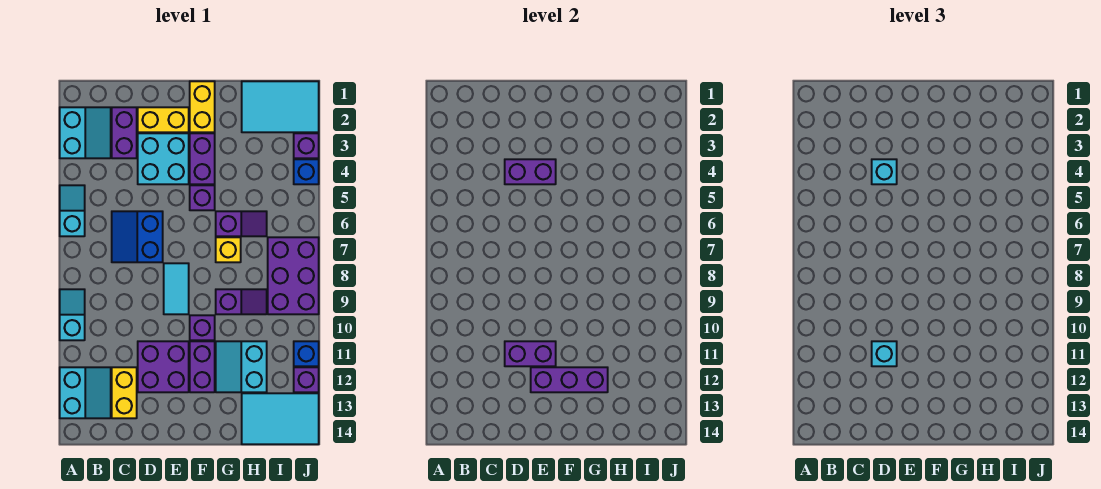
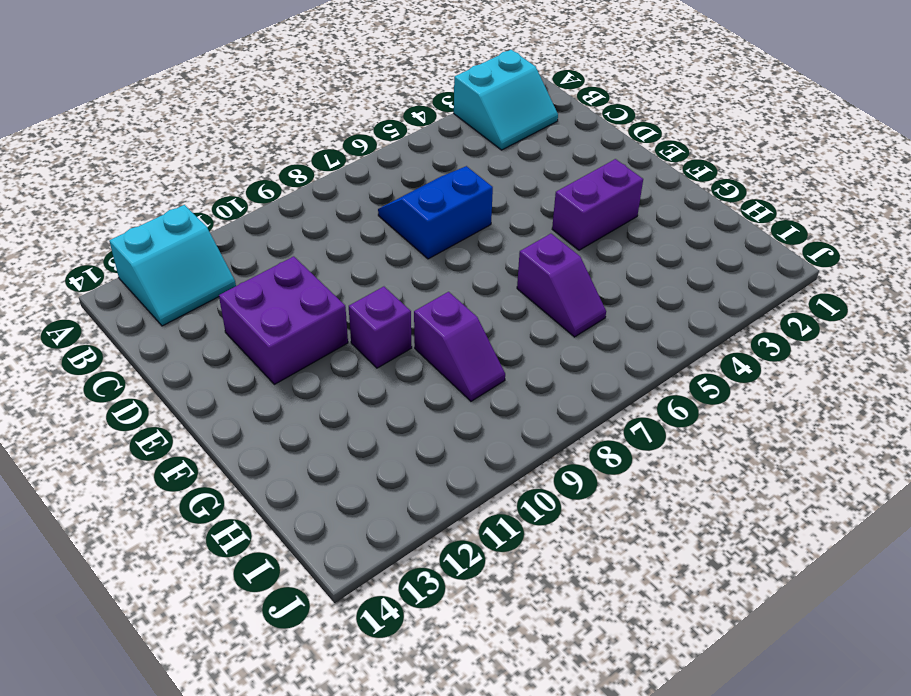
none -> cyan 1x2 slope [60,185,85,236]
none -> cyan 1x2 slope [60,289,85,340]
none -> purple 1x2 brick [112,107,137,158]
none -> yellow 1x2 brick [112,367,137,418]

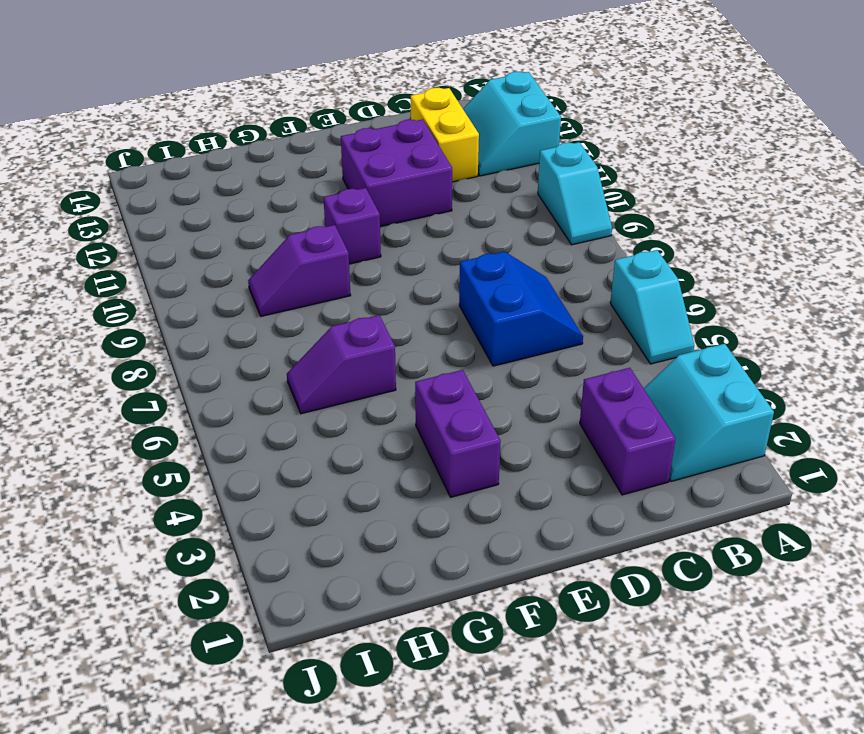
none -> yellow 1x2 brick [138,107,189,132]
none -> cyan 2x2 brick [138,133,189,184]
none -> cyan 1x2 tile [164,263,189,314]
none -> yellow 1x2 brick [190,81,215,132]

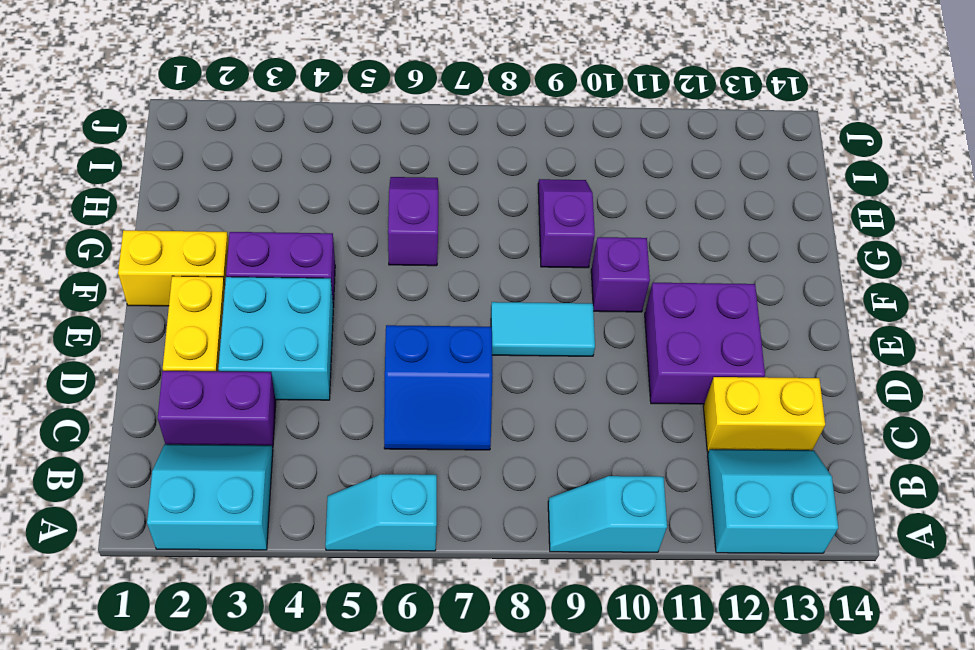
none -> purple 1x1 brick [190,185,215,210]
none -> purple 1x2 brick [190,341,215,392]
none -> yellow 1x1 brick [216,237,241,262]
none -> cyan 2x2 slope [216,341,267,392]

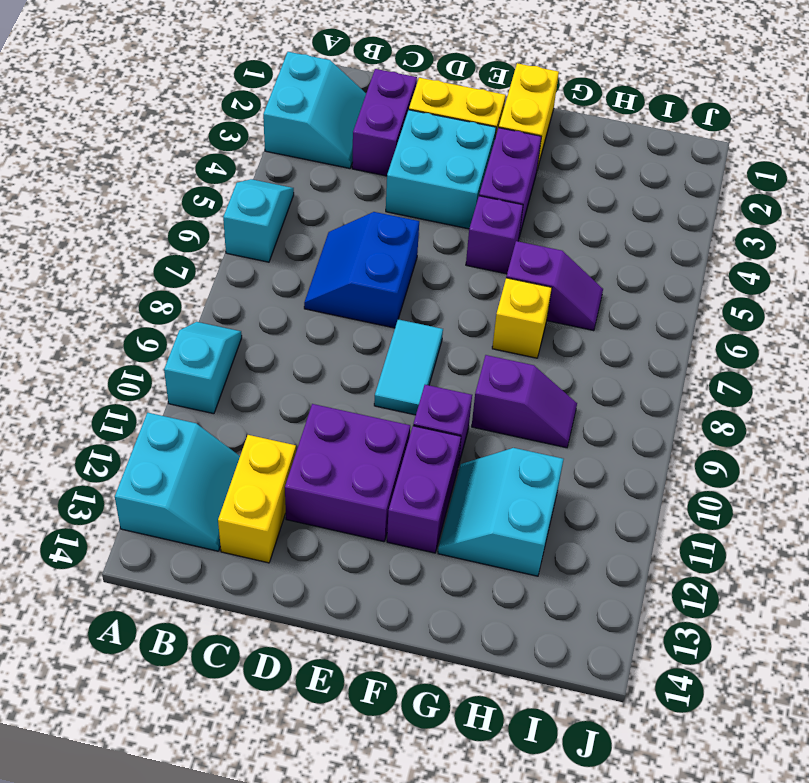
none -> cyan 2x3 tile [242,81,319,132]
none -> cyan 2x3 tile [242,393,319,444]
none -> purple 2x3 brick [268,237,319,314]
none -> purple 1x1 brick [294,133,319,158]

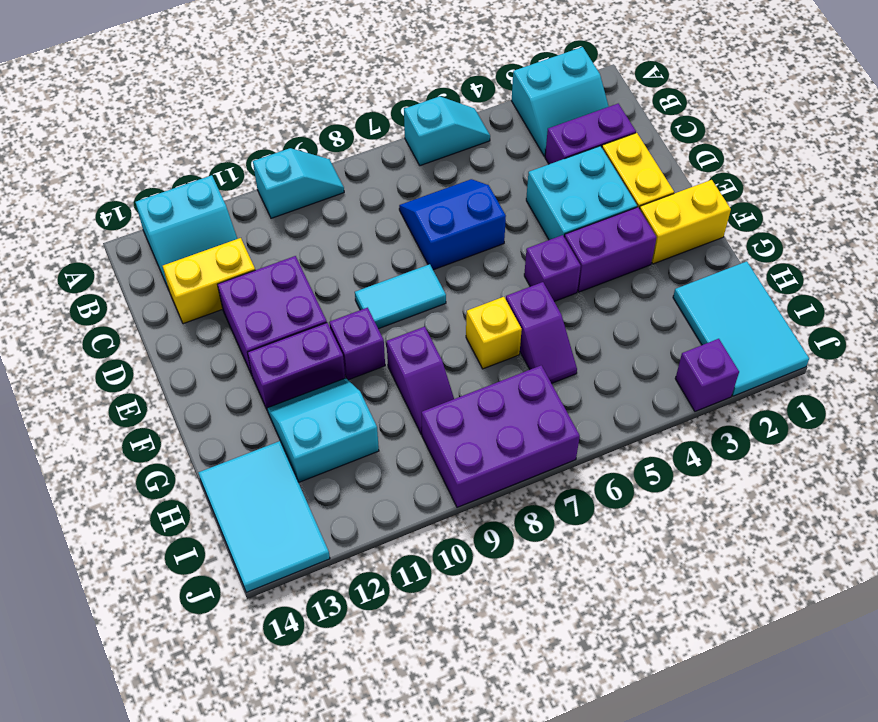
none -> blue 1x1 brick [294,159,319,184]
none -> blue 1x1 brick [294,341,319,366]
none -> purple 1x1 brick [294,367,319,392]
none -> purple 1x2 brick [505,159,556,184]

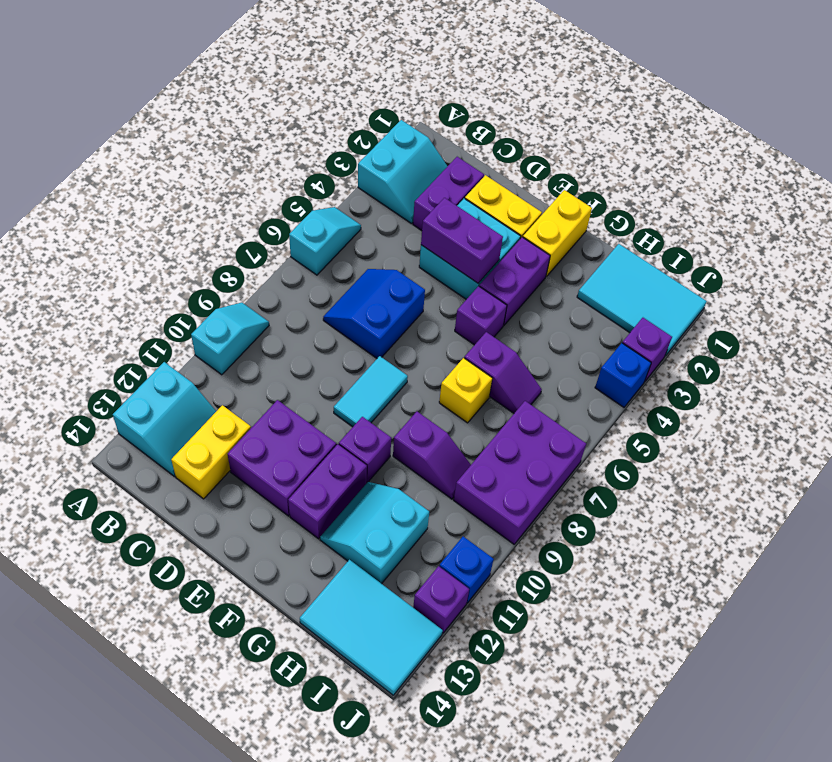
none -> purple 1x2 brick [505,341,556,366]
none -> purple 1x3 brick [531,367,608,392]
none -> cyan 1x1 brick [872,159,897,184]
none -> cyan 1x1 brick [872,341,897,366]

